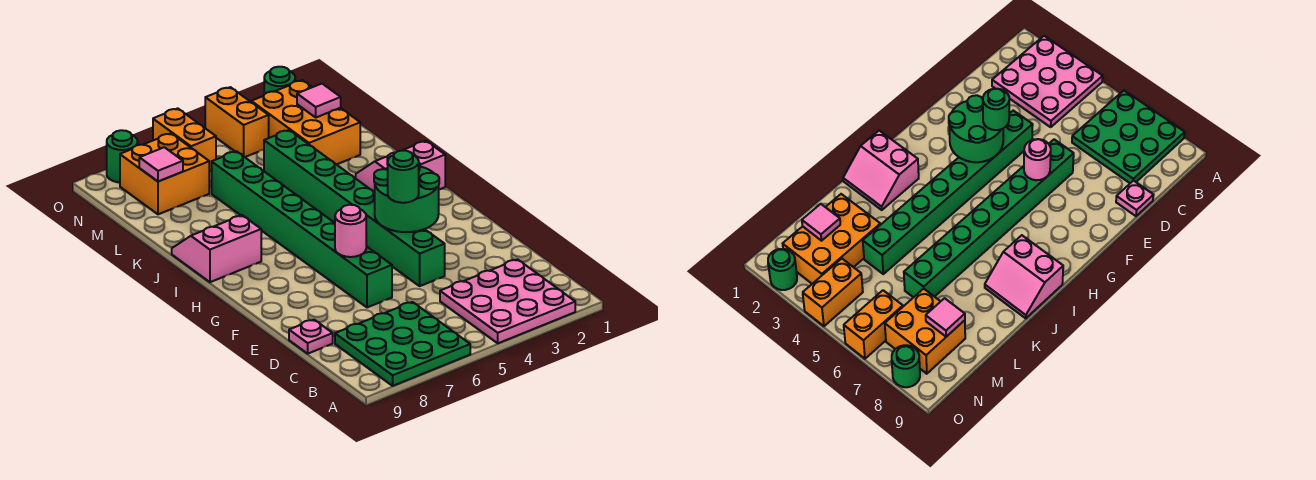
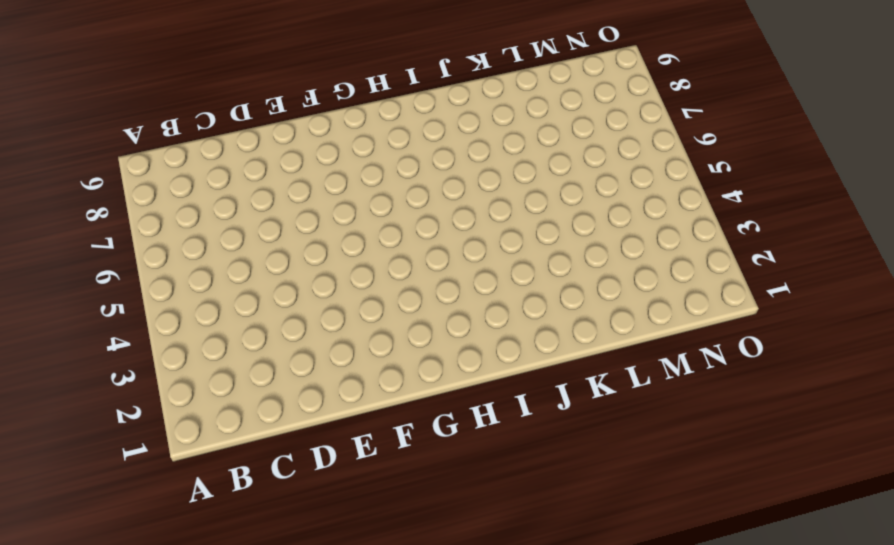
none -> pink 3x3 plate [440,259,575,343]
none -> green 3x3 plate [335,302,470,386]
none -> pink 1x1 plate [289,320,333,354]

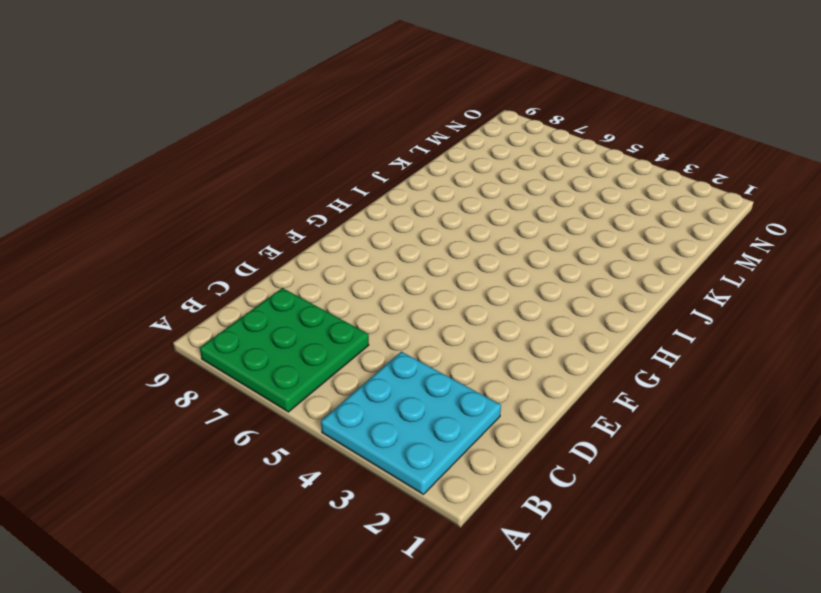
cyan 3x3 plate [321,352,501,494] -> pink 3x3 plate [440,259,575,343]
none -> pink 1x1 plate [289,320,333,354]
none -> green 1x8 brick [264,130,445,286]
none -> green 1x8 brick [212,151,392,307]

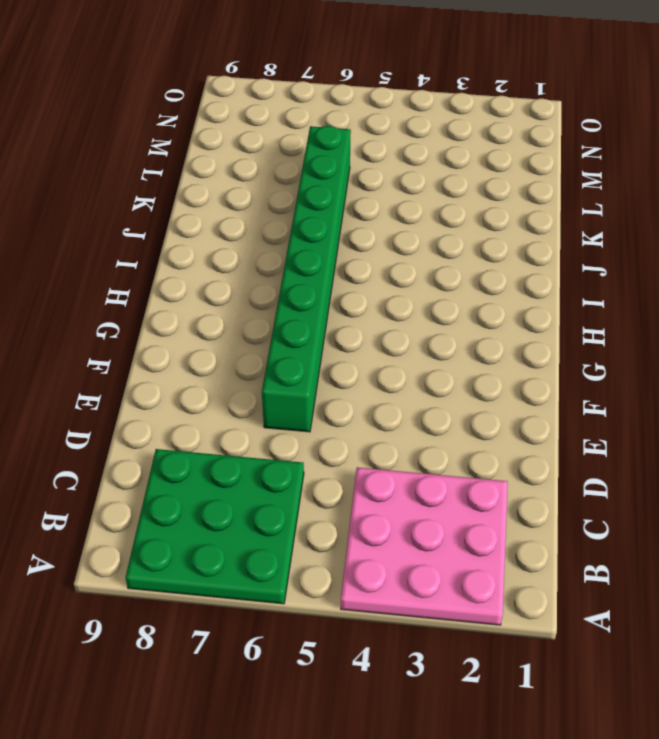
none -> pink 1x1 plate [289,320,333,354]
none -> green 1x8 brick [264,130,445,286]
none -> pink 2x2 slope [356,141,445,192]

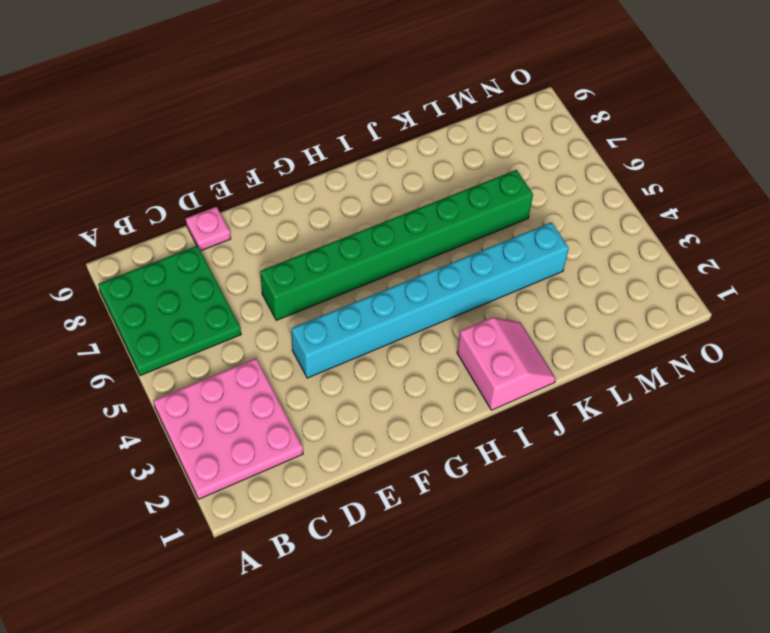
cyan 1x8 brick [291,222,569,378] -> green 1x8 brick [264,130,445,286]
none -> pink 2x2 slope [172,215,261,282]
none -> orange 2x3 brick [251,80,360,165]
none -> orange 2x2 brick [120,134,209,214]

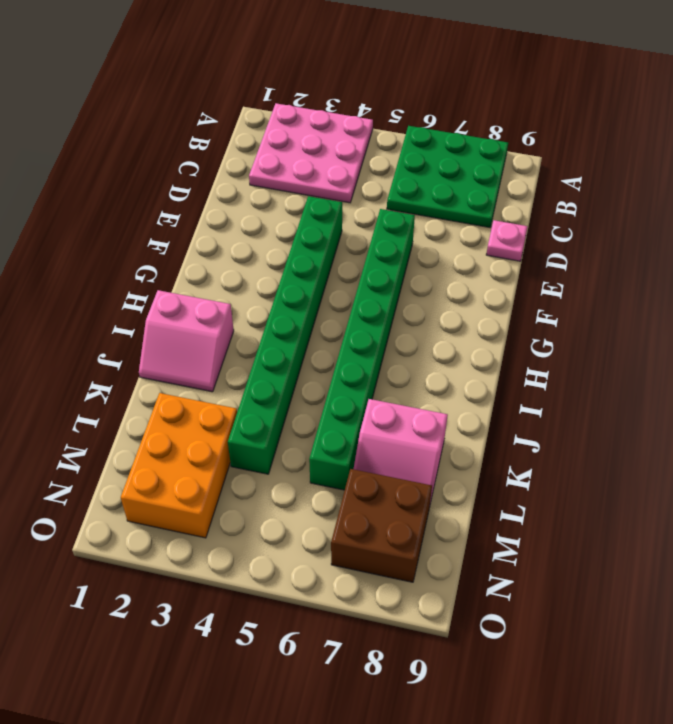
pink 2x2 slope [354,399,448,503] -> pink 2x2 slope moved to [172,215,261,282]
brown 2x2 brick [331,469,432,582] -> orange 2x2 brick [120,134,209,214]
none -> orange 1x2 brick [205,87,269,157]
none -> orange 1x2 brick [153,108,216,171]
none -> green 1x1 round brick [264,67,295,94]

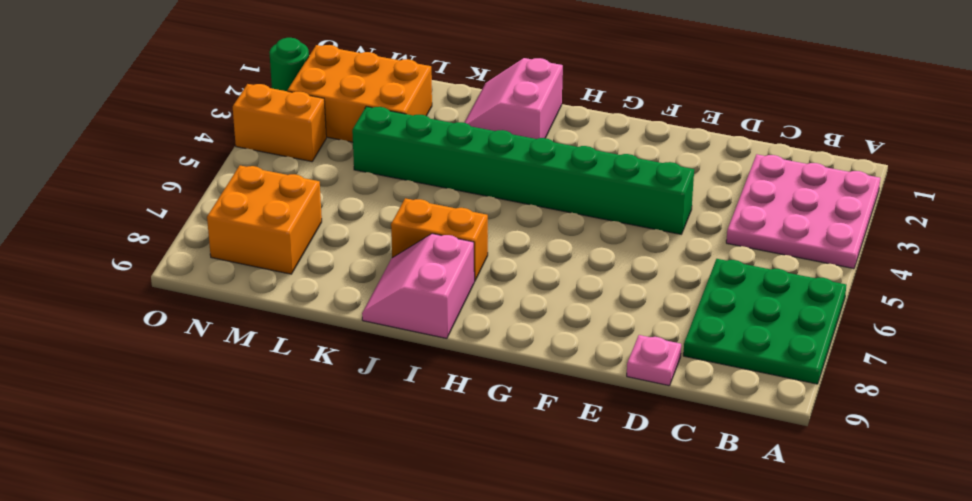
orange 1x2 brick [391,198,488,282] -> orange 1x2 brick moved to [153,108,216,171]
none -> green 1x8 brick [212,151,392,307]
none -> green 1x1 round brick [107,130,138,182]
none -> green 2x2 round brick [374,163,439,232]

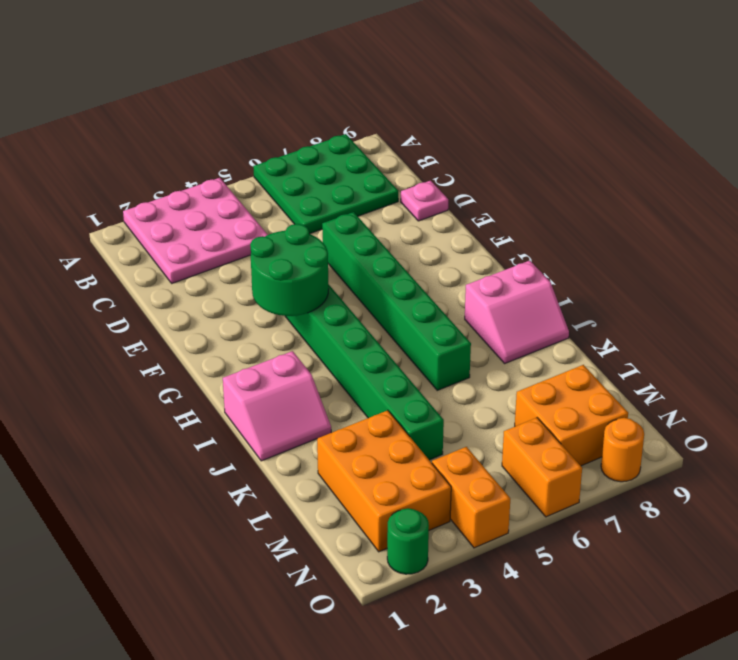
green 1x6 brick [322,212,471,390] -> green 1x8 brick [212,151,392,307]
orange 1x1 round brick [601,418,644,482] -> green 1x1 round brick [107,130,138,182]
none -> pink 1x1 round brick [335,205,366,257]
none -> pink 1x1 tile [297,84,341,117]
none -> pink 1x1 tile [139,147,183,182]

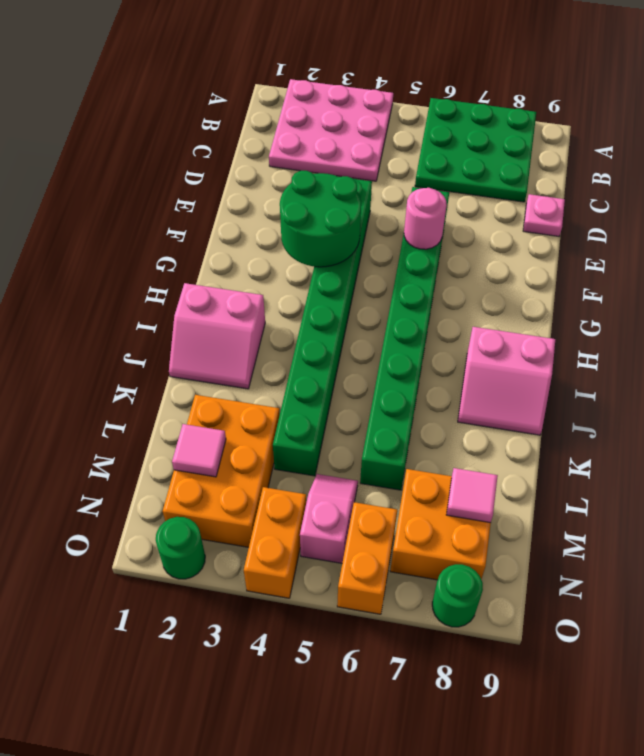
pink 1x2 slope [300,474,358,563] -> none
none -> green 1x1 round brick [388,151,419,203]

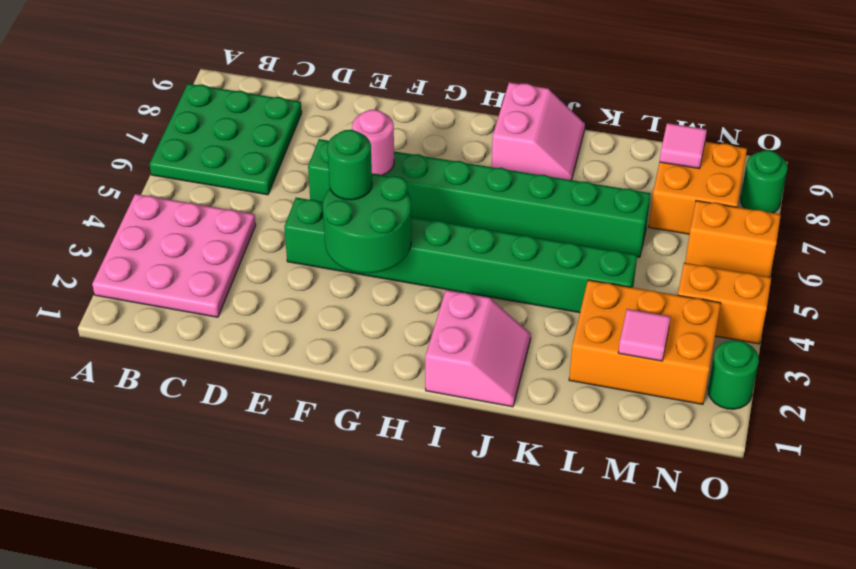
none -> pink 1x1 plate [289,320,333,354]

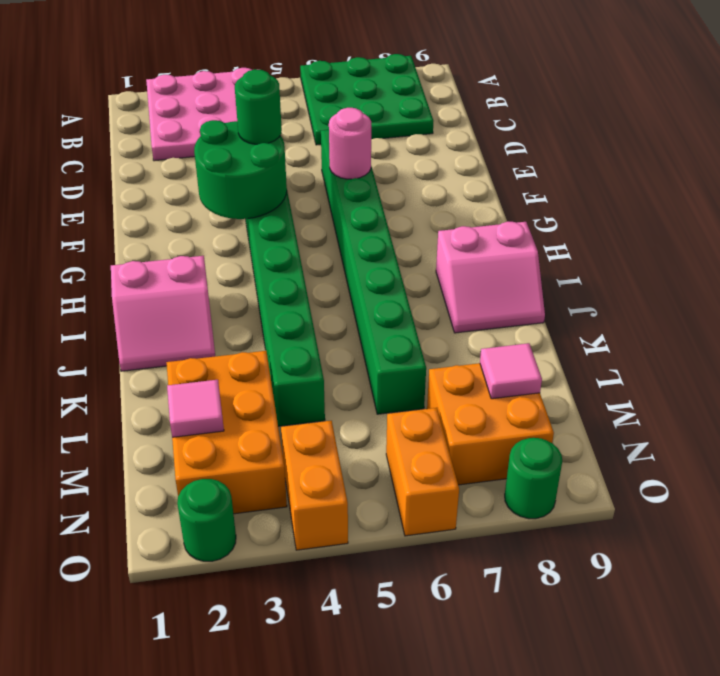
none -> pink 1x1 plate [289,320,333,354]

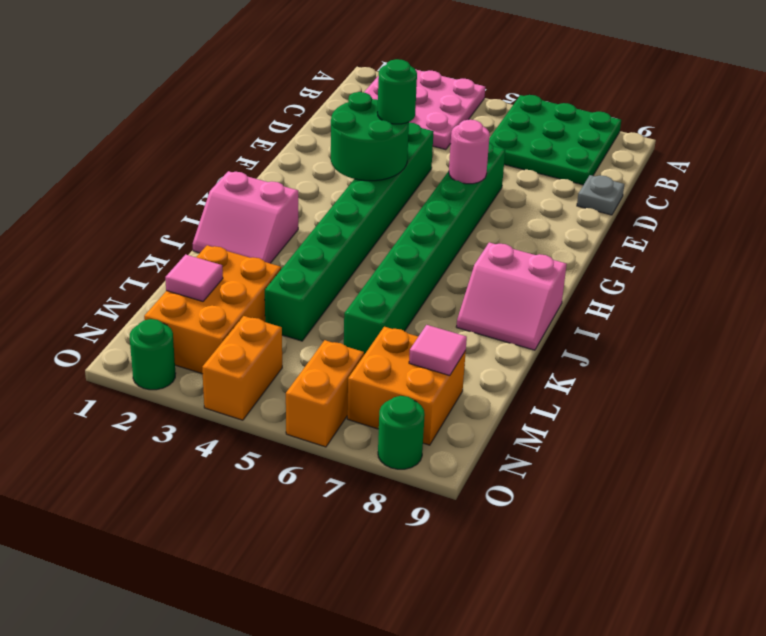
grey 1x1 plate [577,175,624,215] -> pink 1x1 plate [289,320,333,354]

